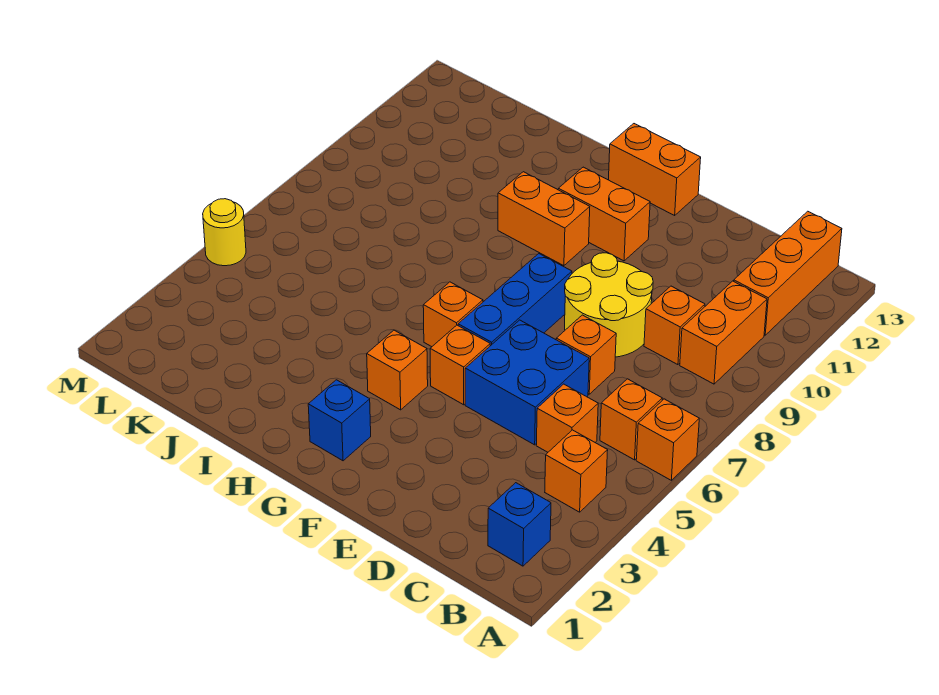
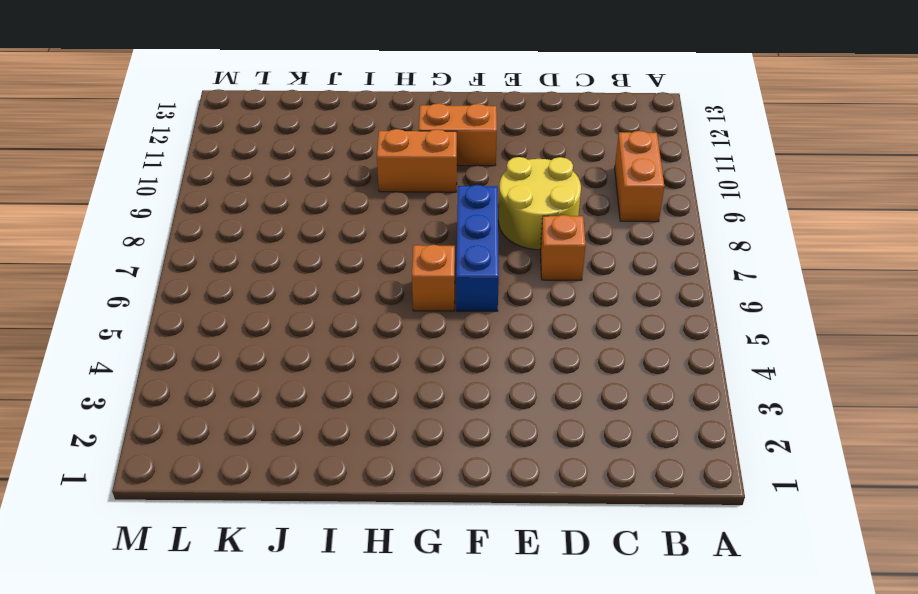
none -> orange 1x1 brick [636,399,699,480]
none -> blue 1x1 brick [488,483,551,566]
none -> orange 1x1 brick [545,430,608,512]

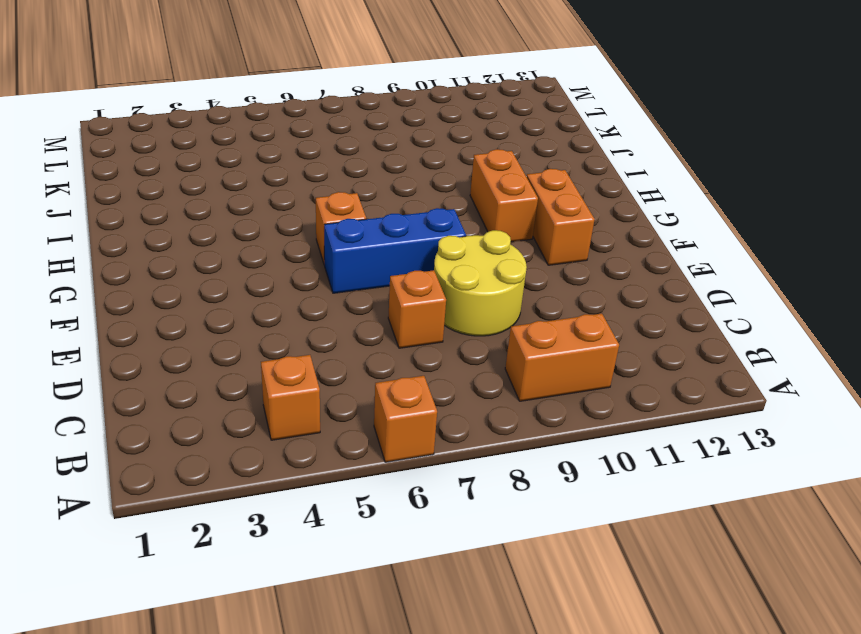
none -> blue 1x1 brick [488,483,551,566]
none -> orange 1x1 brick [600,379,662,460]
none -> orange 1x3 brick [734,211,842,335]

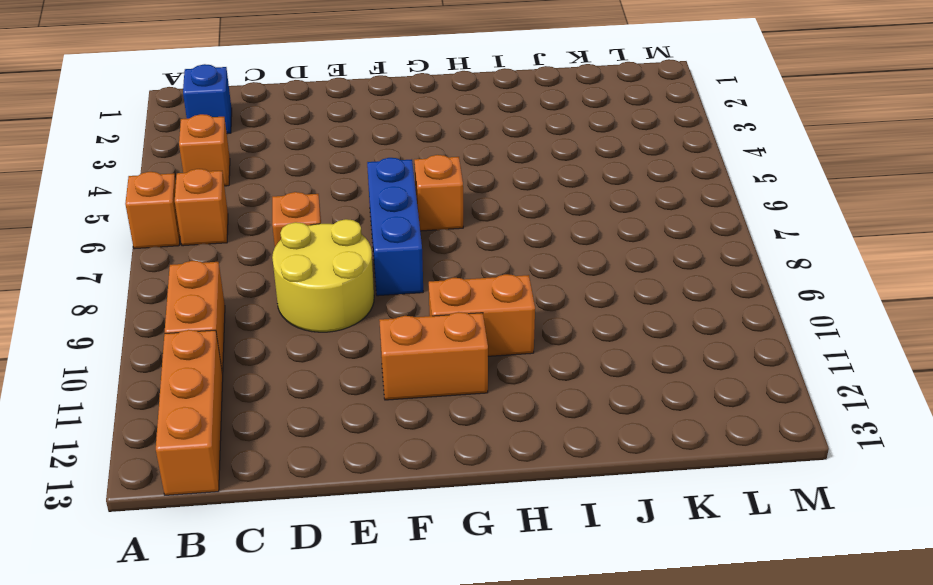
none -> orange 1x1 brick [536,384,598,452]
none -> orange 1x1 brick [644,286,705,365]
none -> blue 2x2 brick [465,320,589,445]

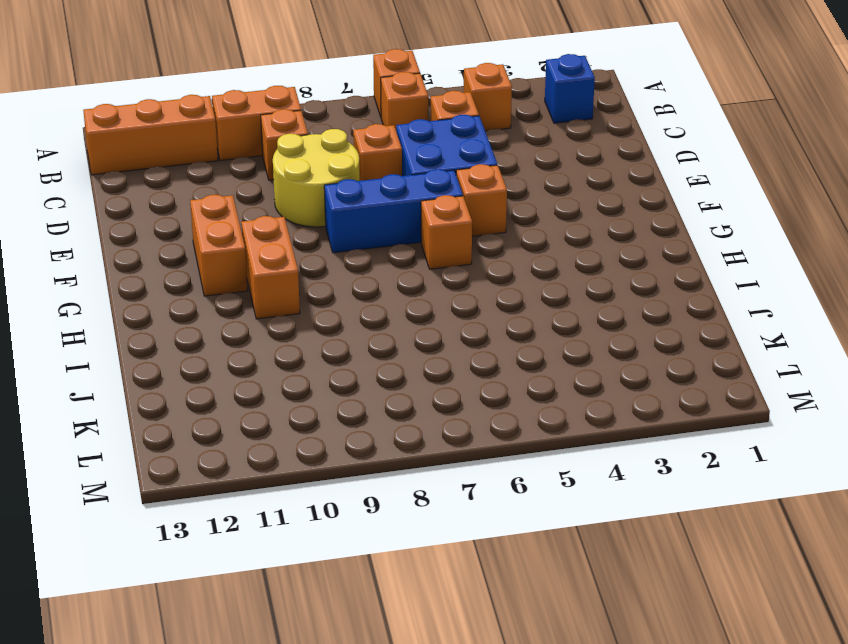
none -> orange 1x2 brick [609,124,701,215]
none -> blue 1x1 brick [308,380,371,461]
none -> orange 1x1 brick [367,330,428,410]

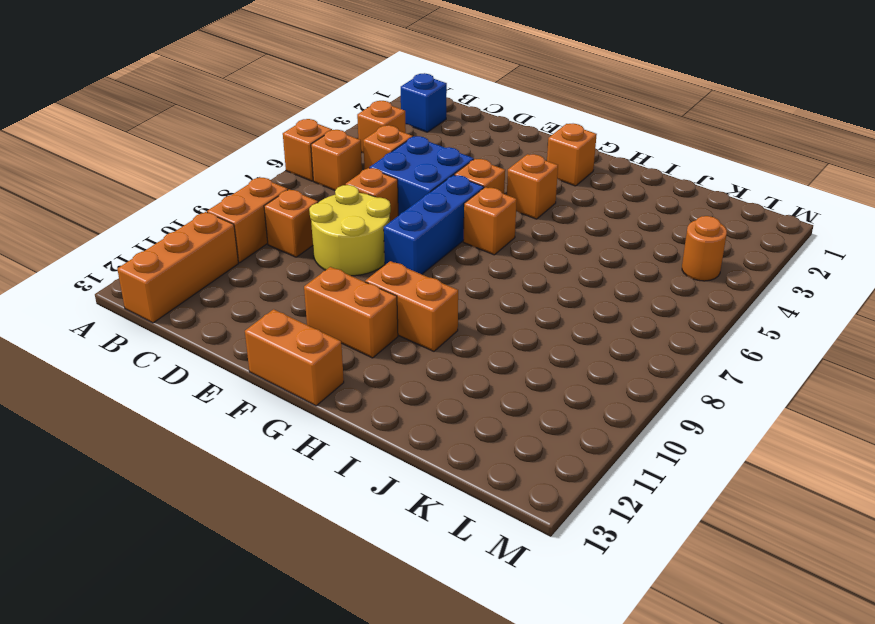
orange 1x1 brick [547,124,597,186] -> blue 1x1 brick [308,380,371,461]
orange 1x1 round brick [682,216,727,281] -> none
none -> yellow 1x1 round brick [203,199,246,266]

